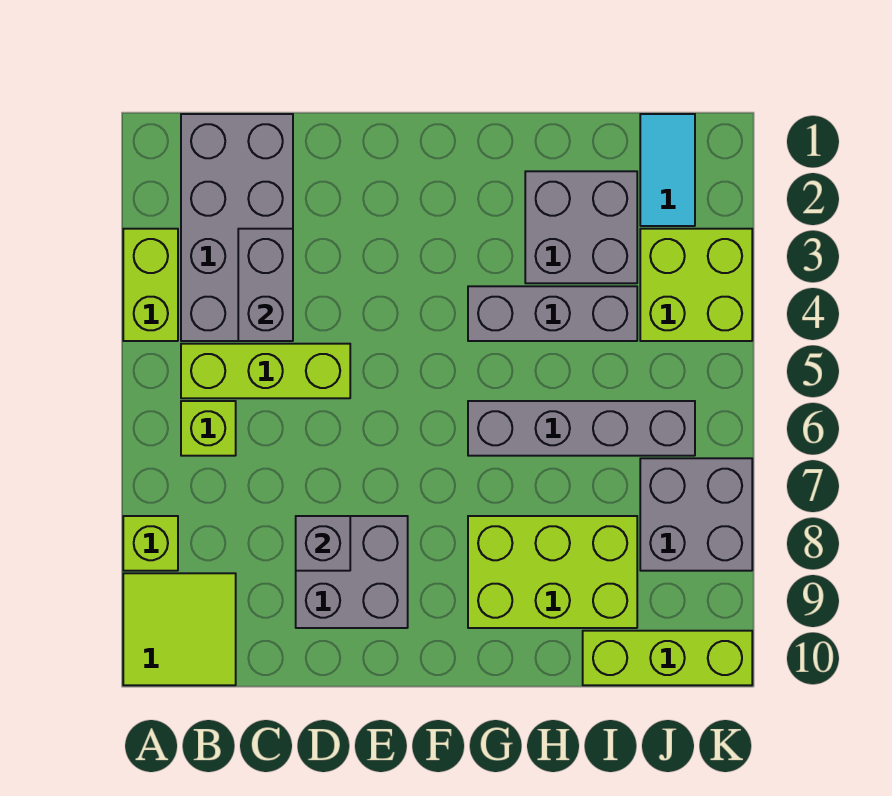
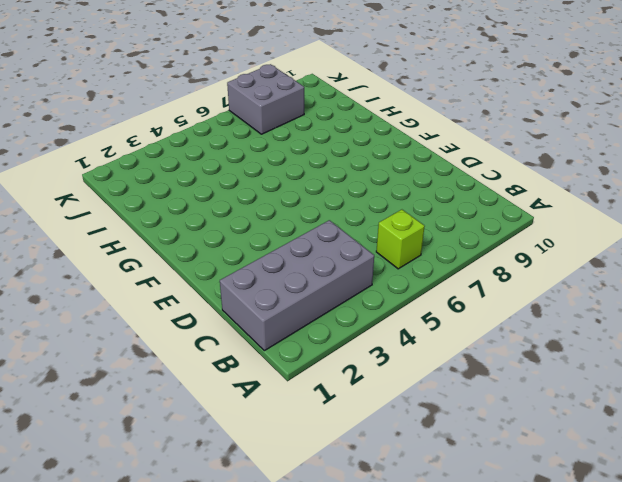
none -> lime 1x2 brick [123,229,178,341]
none -> lime 1x1 brick [123,516,178,571]
none -> lime 2x2 tile [123,573,236,685]

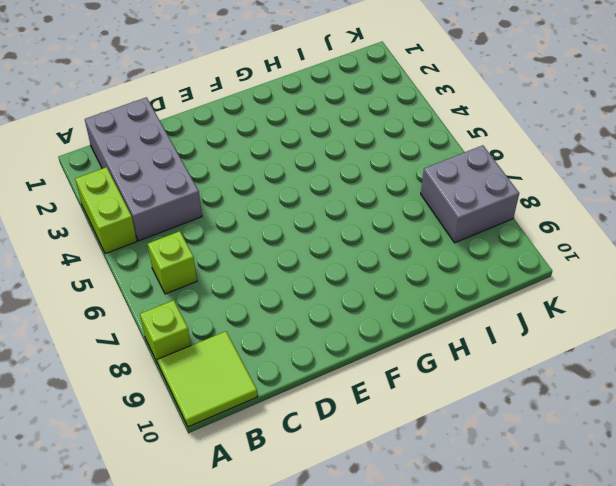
none -> lime 1x3 brick [181,344,350,398]
none -> grey 2x2 brick [296,516,408,628]
none -> grey 1x3 brick [468,286,637,341]

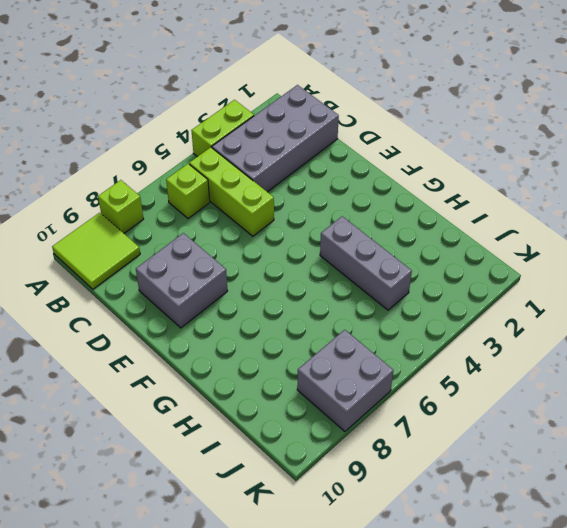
none -> grey 1x4 brick [468,401,695,456]
none -> lime 2x3 brick [468,516,637,628]
none -> grey 2x2 brick [525,171,637,283]

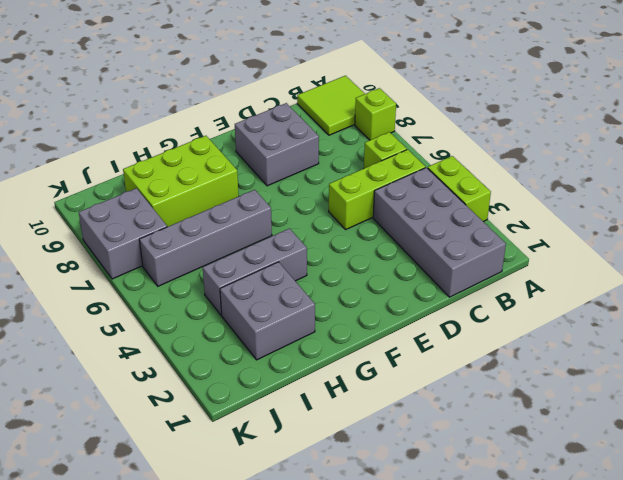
none -> lime 1x3 brick [583,631,752,685]
none -> cyan 1x2 tile [640,114,695,226]
none -> lime 2x2 brick [640,229,752,341]

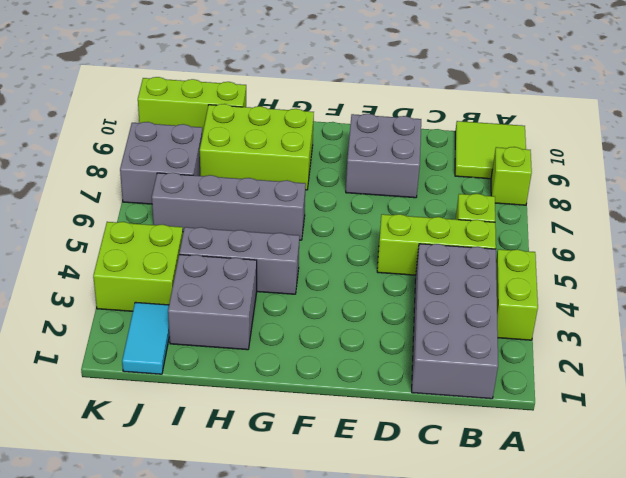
none -> grey 1x2 brick [238,229,293,341]
none -> grey 1x1 brick [296,516,350,571]

